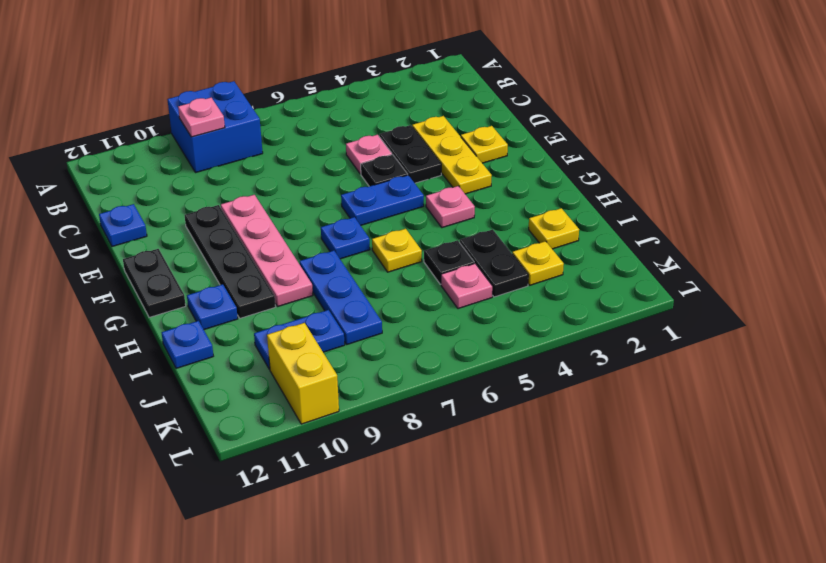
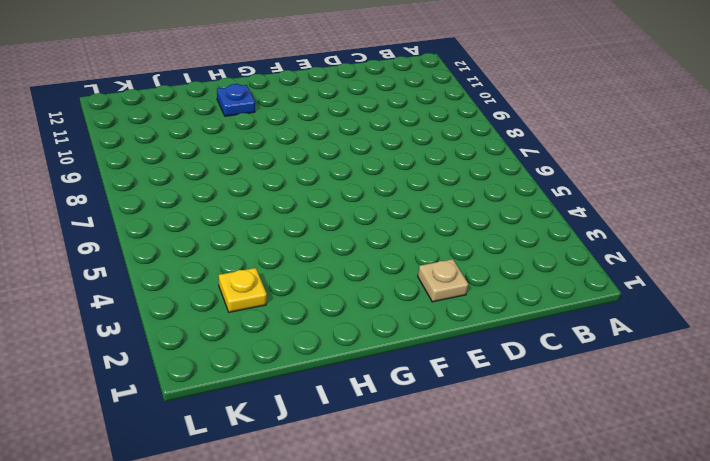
tan 1x1 plate [418,259,469,302] -> yellow 1x1 plate [461,126,508,163]
none -> blue 2x2 brick [167,81,263,173]
none -> yellow 1x3 plate [412,116,492,194]
none -> black 1x2 plate [379,125,441,183]

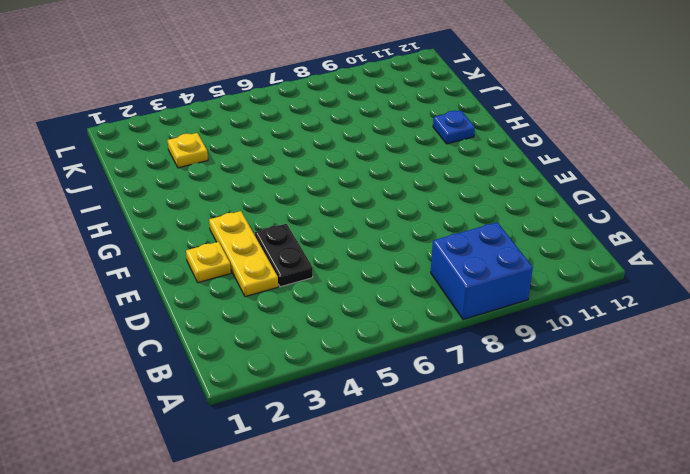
none -> pink 1x1 plate [346,135,392,174]
none -> blue 1x1 plate [99,204,147,247]
none -> black 1x1 plate [361,155,408,186]

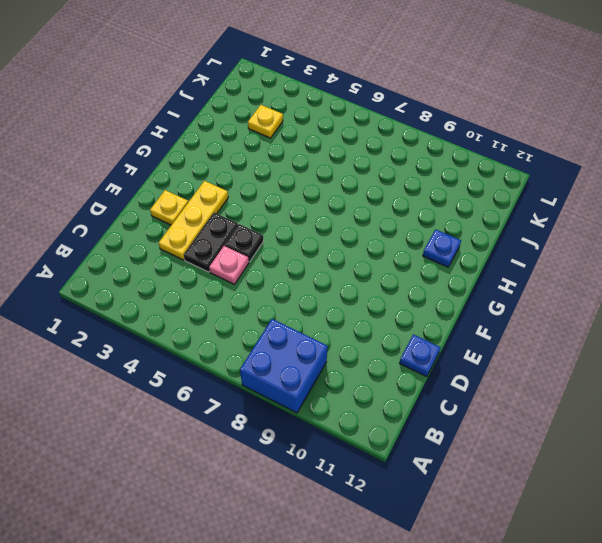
none -> pink 1x4 plate [221,195,313,307]
none -> black 1x4 plate [185,205,276,318]
none -> blue 1x2 plate [341,175,424,225]

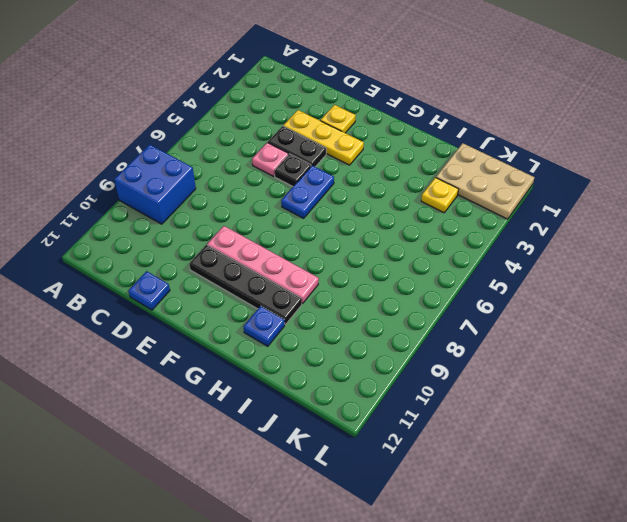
tan 2x3 plate [436,143,534,219] -> none
none -> black 1x2 plate [123,249,186,317]
none -> pink 1x1 plate [426,186,475,228]
none -> blue 1x1 plate [321,217,370,259]

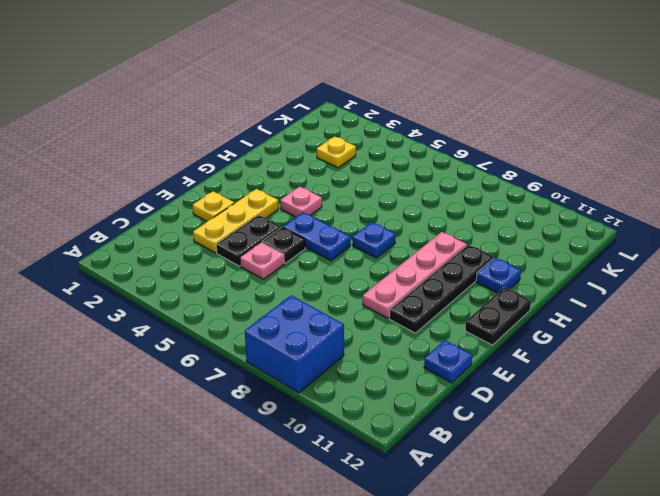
none -> yellow 1x1 plate [372,229,422,272]
none -> blue 1x3 plate [299,251,382,345]
none -> yellow 1x1 plate [529,208,579,249]

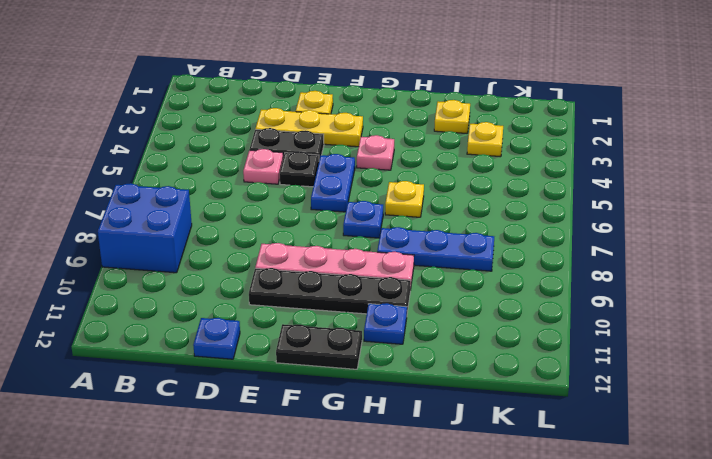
none -> black 1x2 plate [460,229,528,297]
none -> black 1x1 plate [424,240,474,284]
none -> blue 1x1 plate [162,321,213,368]

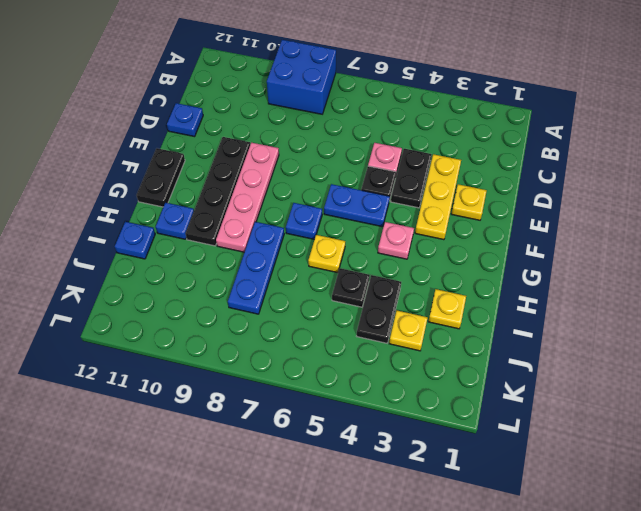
none -> pink 1x1 plate [441,264,492,309]
none -> blue 1x2 plate [254,310,345,370]
none -> yellow 1x2 brick [267,323,339,424]

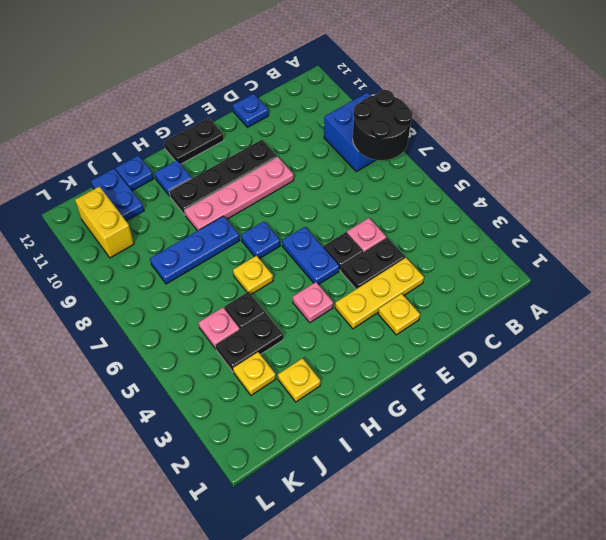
black 2x2 round brick [353,90,413,160] -> none
blue 1x2 plate [91,169,144,221] -> blue 1x2 plate moved to [254,310,345,370]
yellow 1x2 brick [75,187,134,258] -> yellow 1x2 brick turned to [267,323,339,424]
none -> pink 1x1 plate [178,98,225,137]

